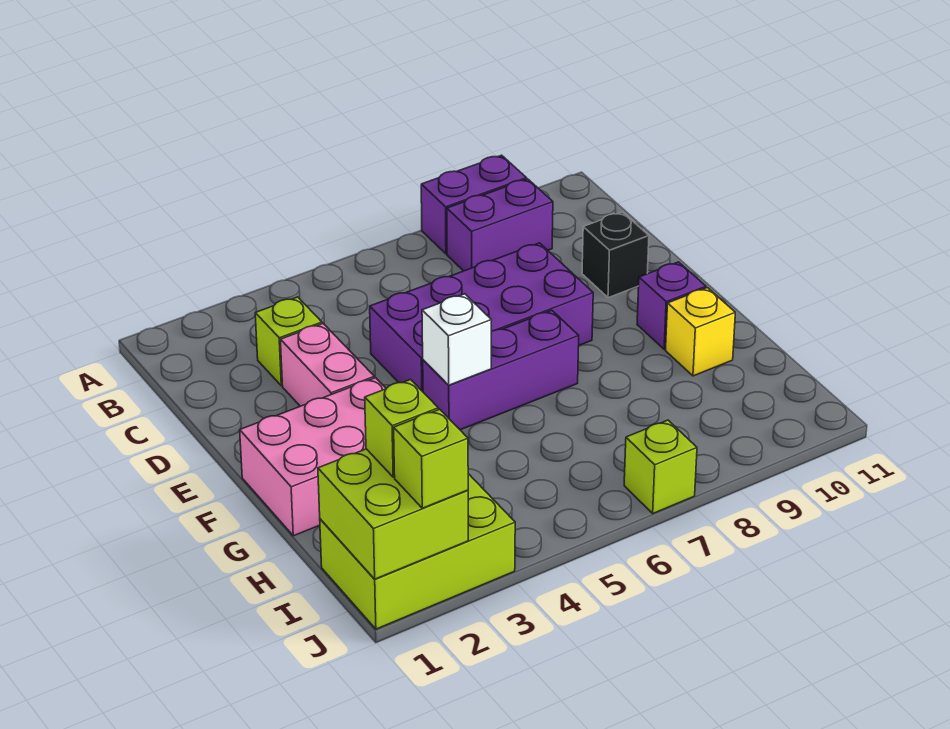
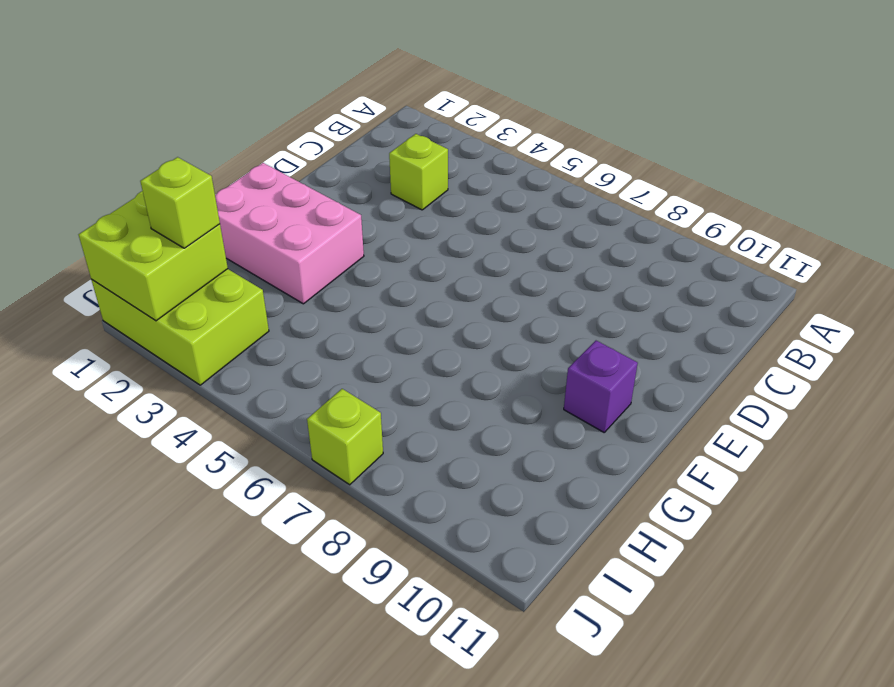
none -> purple 1x2 brick [421,155,527,254]
none -> purple 1x2 brick [447,179,553,271]
none -> pink 1x2 brick [280,324,374,406]

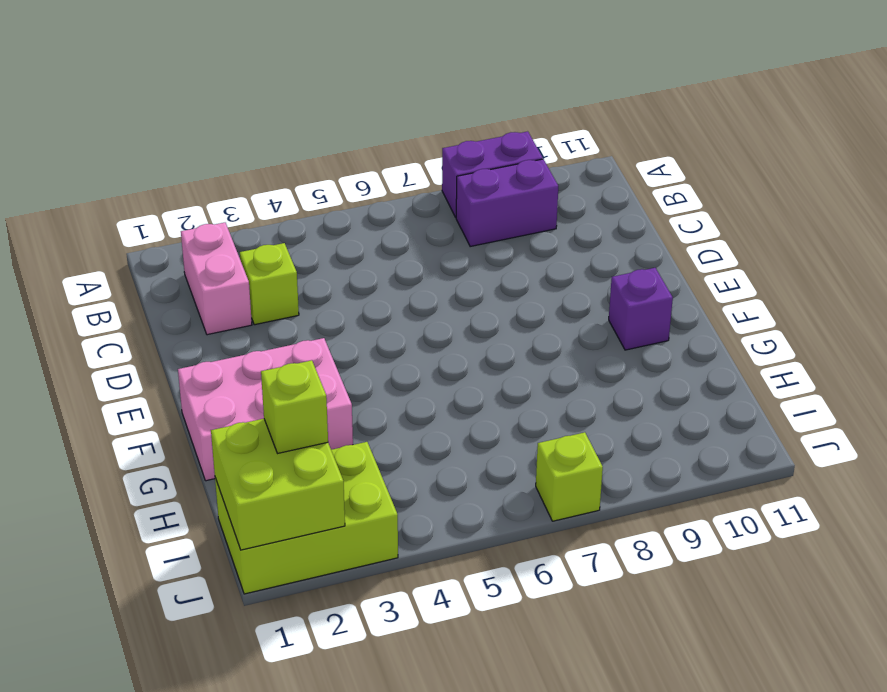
pink 1x2 brick [181,223,252,335] -> pink 1x2 brick moved to [280,324,374,406]
none -> purple 2x4 brick [370,243,593,392]
none -> black 1x1 brick [582,212,649,298]
none -> purple 1x3 brick [423,310,579,430]

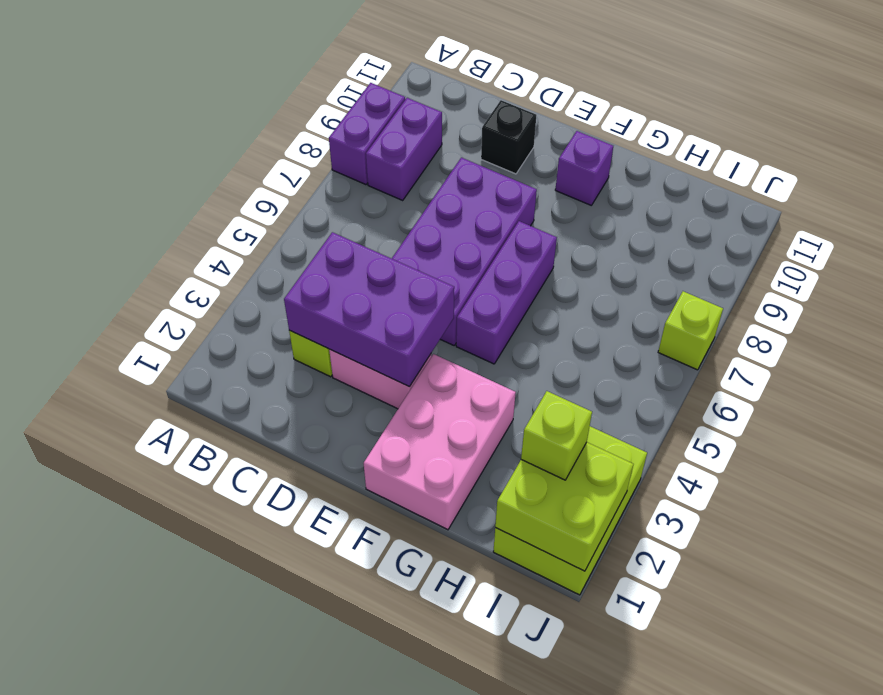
purple 2x3 brick [284,232,454,387] -> none
none -> yellow 1x1 brick [666,288,735,376]
none -> white 1x1 brick [422,294,491,385]
none -> lime 1x1 brick [394,409,468,508]

